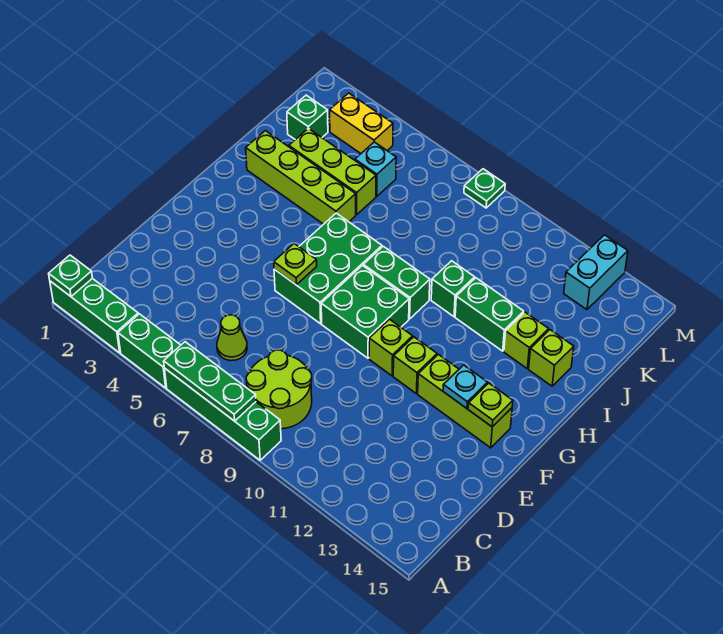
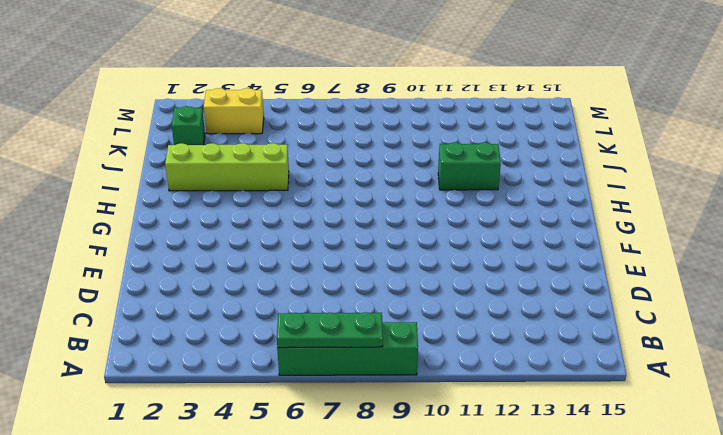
none -> green 1x3 brick [50,278,138,353]
none -> green 1x2 brick [118,314,181,388]
none -> lime 2x2 round brick [246,350,312,429]

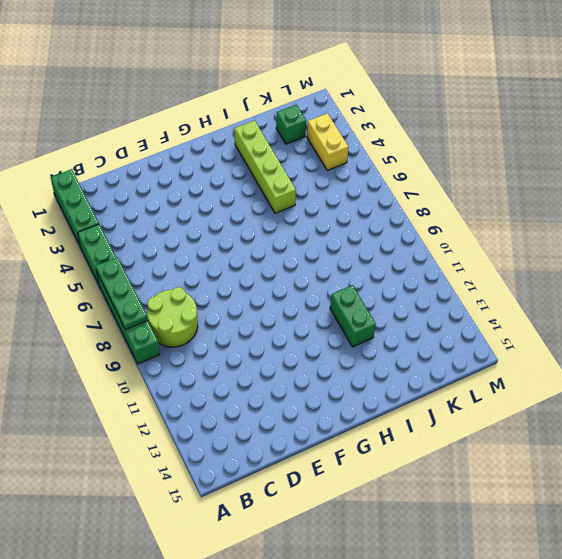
none -> lime 1x1 cone [217,315,247,361]
none -> green 2x3 brick [274,213,382,324]
none -> green 2x2 brick [321,266,409,358]

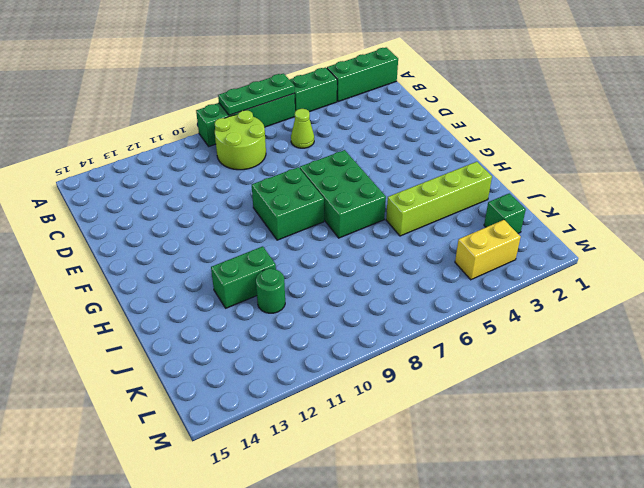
green 1x1 round brick [256,269,285,313] -> none
none -> lime 1x1 brick [369,319,413,376]
none -> lime 1x1 brick [393,337,437,393]
none -> lime 1x3 brick [418,355,512,448]

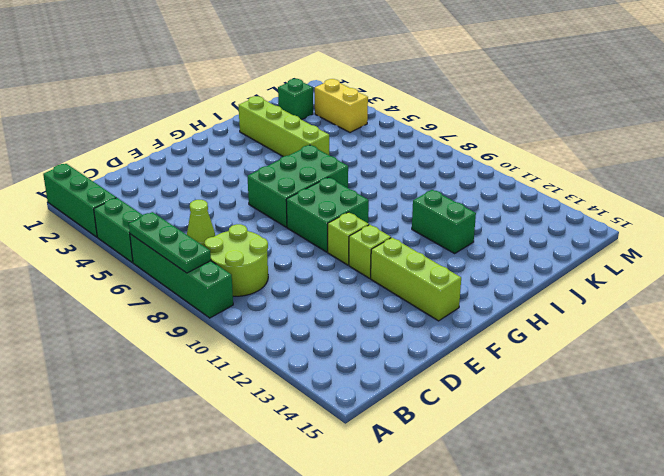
none -> green 1x2 brick [363,246,430,319]
none -> green 1x1 brick [431,261,475,317]
none -> lime 1x1 brick [504,312,549,368]

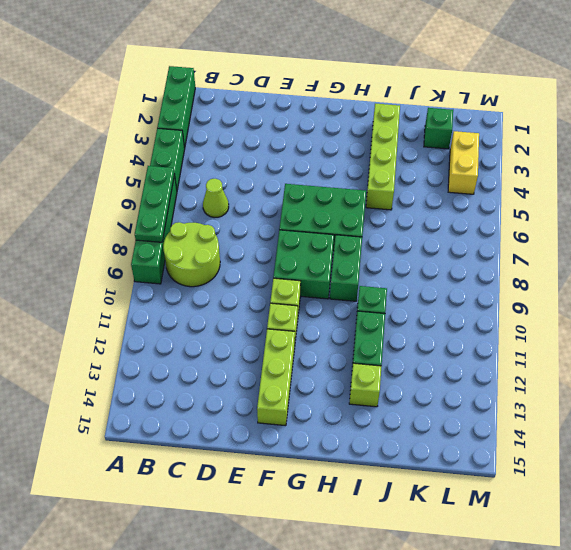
none -> lime 1x1 brick [529,330,574,386]
none -> lime 1x3 brick [289,128,376,215]
none -> cyan 1x1 brick [355,142,396,196]

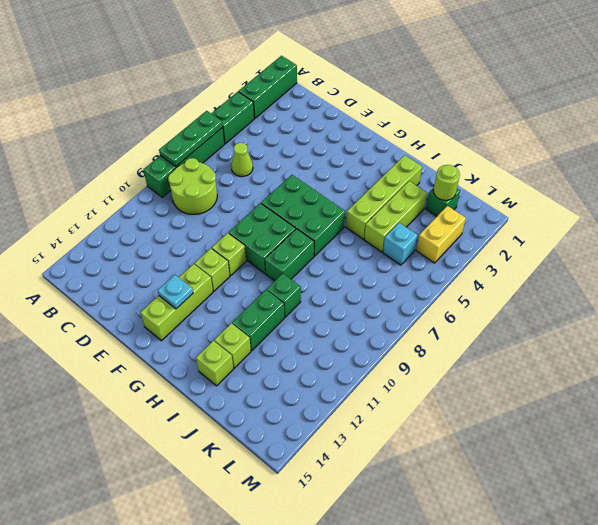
lime 1x1 round brick [433,165,460,200] -> none
none -> cyan 1x2 brick [564,235,628,309]
none -> green 1x1 plate [464,169,505,208]
none -> green 1x1 plate [49,255,92,296]

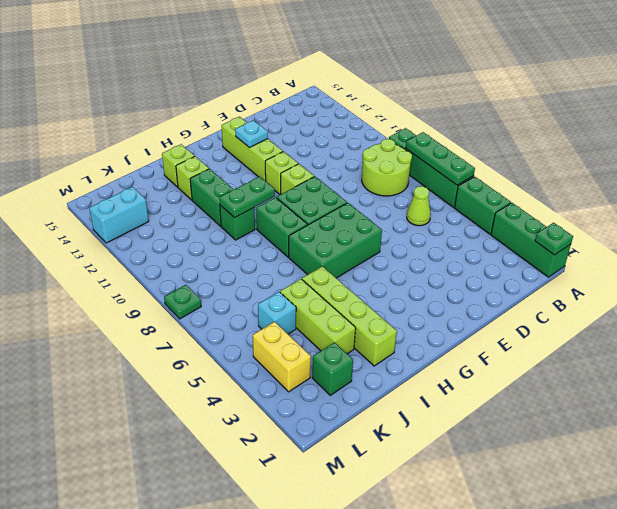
green 1x2 plate [219,176,275,218] -> none
none -> lime 1x1 plate [274,244,317,285]
none -> lime 1x1 plate [468,383,513,427]

